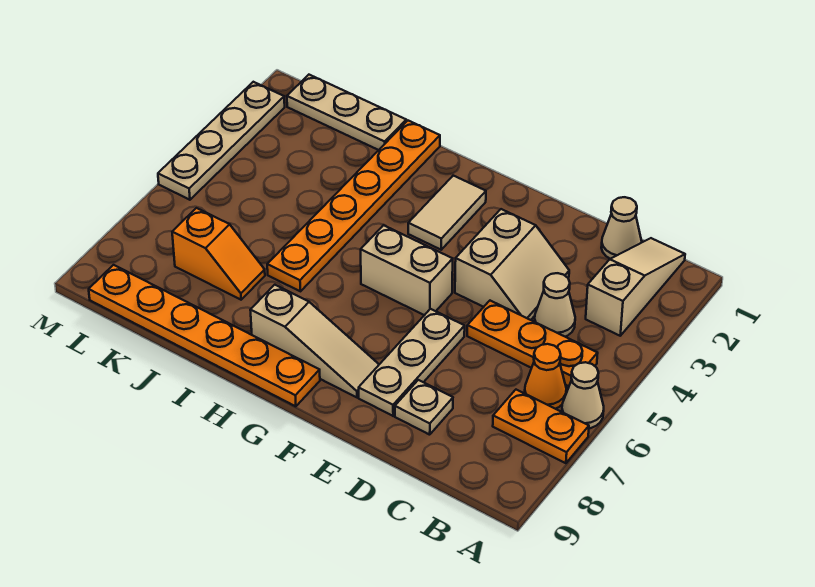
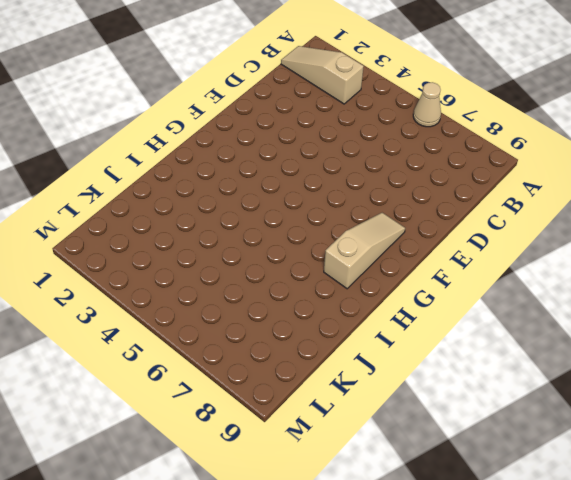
none -> orange 1x2 plate [493,390,589,463]
none -> orange 1x3 plate [467,301,598,386]
none -> orange 1x1 cone [525,344,566,409]

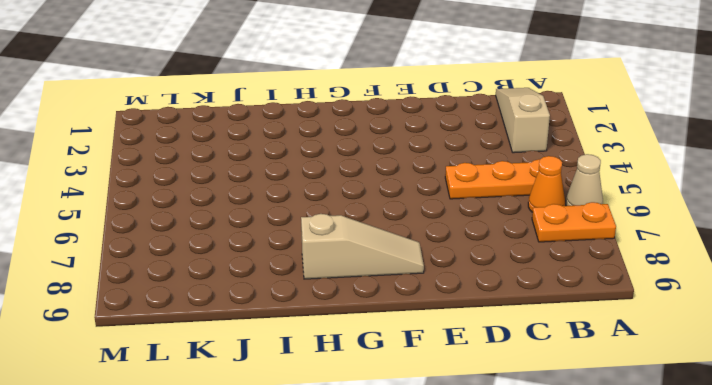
none -> tan 1x1 cone [601,197,642,259]
none -> tan 1x1 cone [534,273,575,337]
none -> tan 2x2 slope [455,209,569,320]

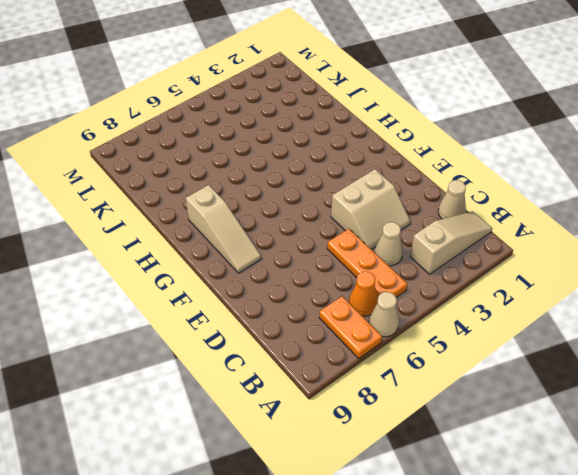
none -> tan 1x1 plate [395,380,453,435]
none -> tan 1x3 plate [359,309,465,416]
none -> tan 1x2 brick [361,225,453,315]

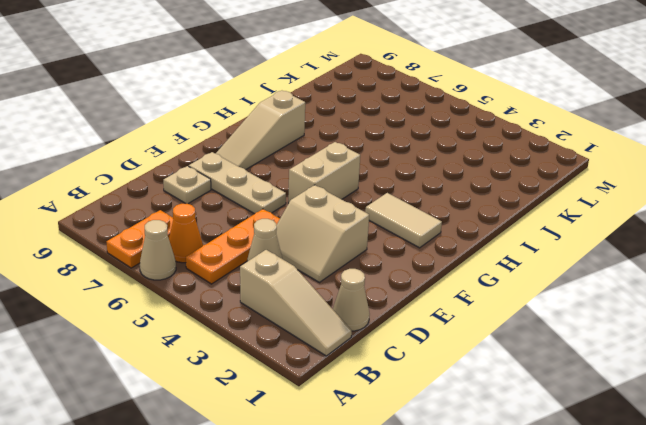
none -> orange 1x6 plate [89,265,320,406]
none -> orange 1x6 plate [267,121,440,291]
none -> tan 1x3 plate [287,75,406,150]

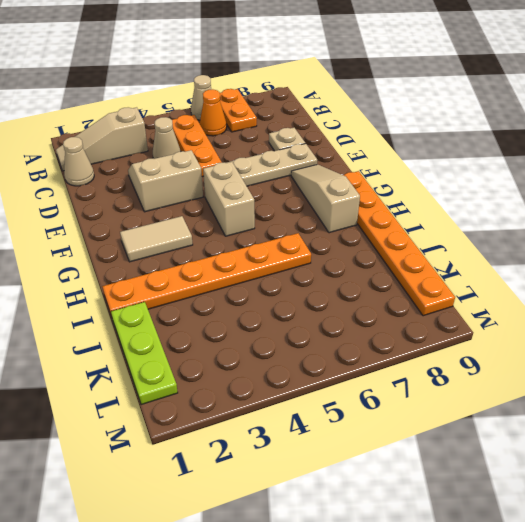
lime 1x3 plate [111,302,178,405] -> tan 1x3 plate [287,75,406,150]
none -> orange 1x2 slope [172,208,265,300]
none -> tan 1x4 plate [158,82,285,200]

